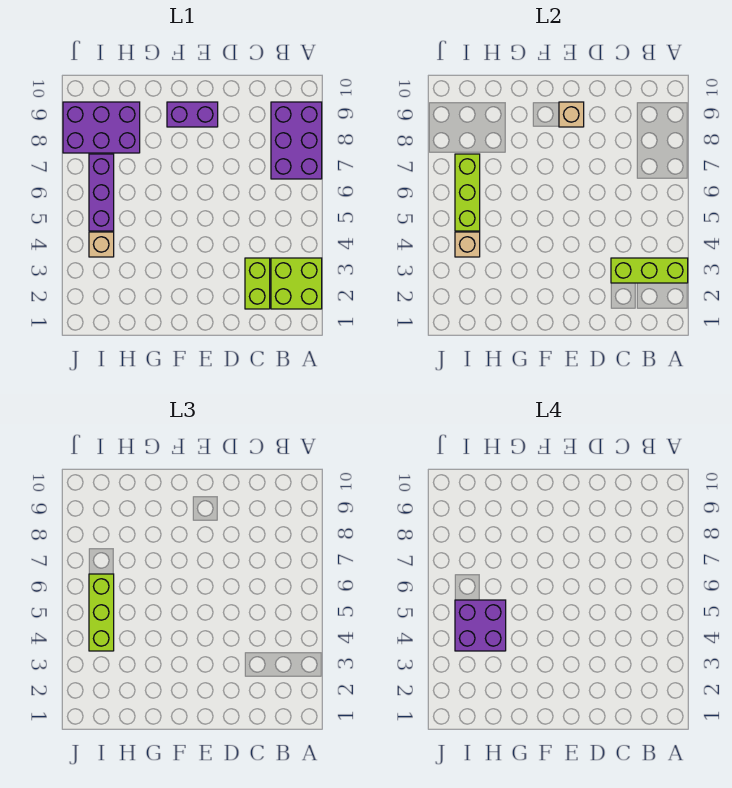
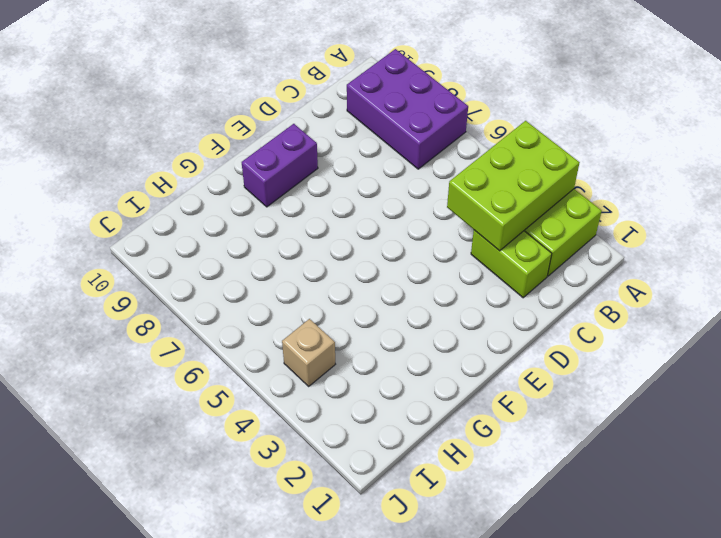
lime 2x3 brick [447,121,580,251] -> lime 1x3 brick [611,258,688,283]
none -> purple 2x3 brick [63,102,140,153]
none -> purple 1x3 brick [89,154,114,231]
none -> tan 1x1 brick [559,102,584,127]

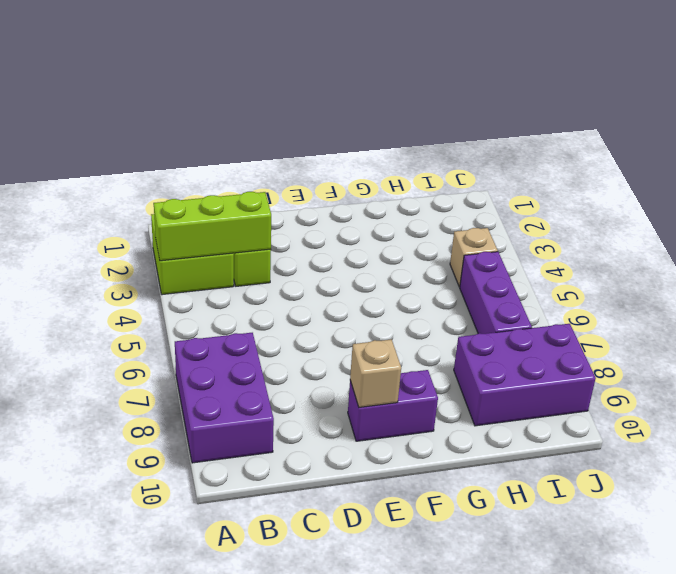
none -> tan 1x1 brick [455,232,480,257]
none -> lime 1x3 brick [455,154,480,231]
none -> lime 1x3 brick [89,574,114,651]

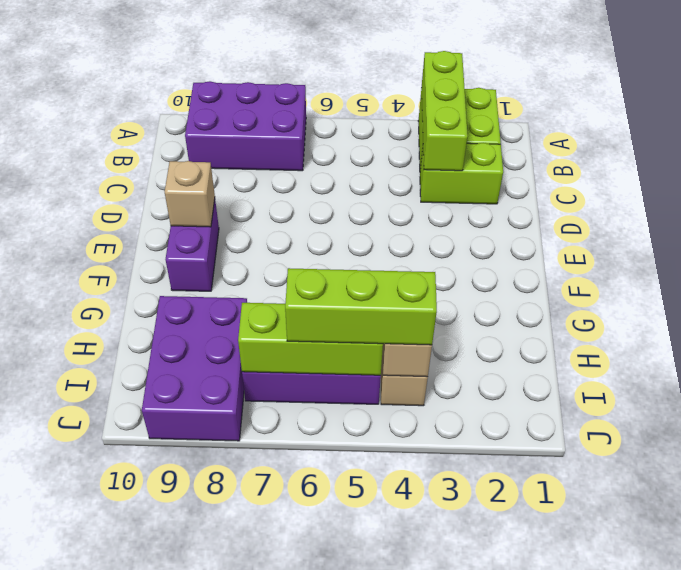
none -> purple 2x2 brick [455,600,506,651]

